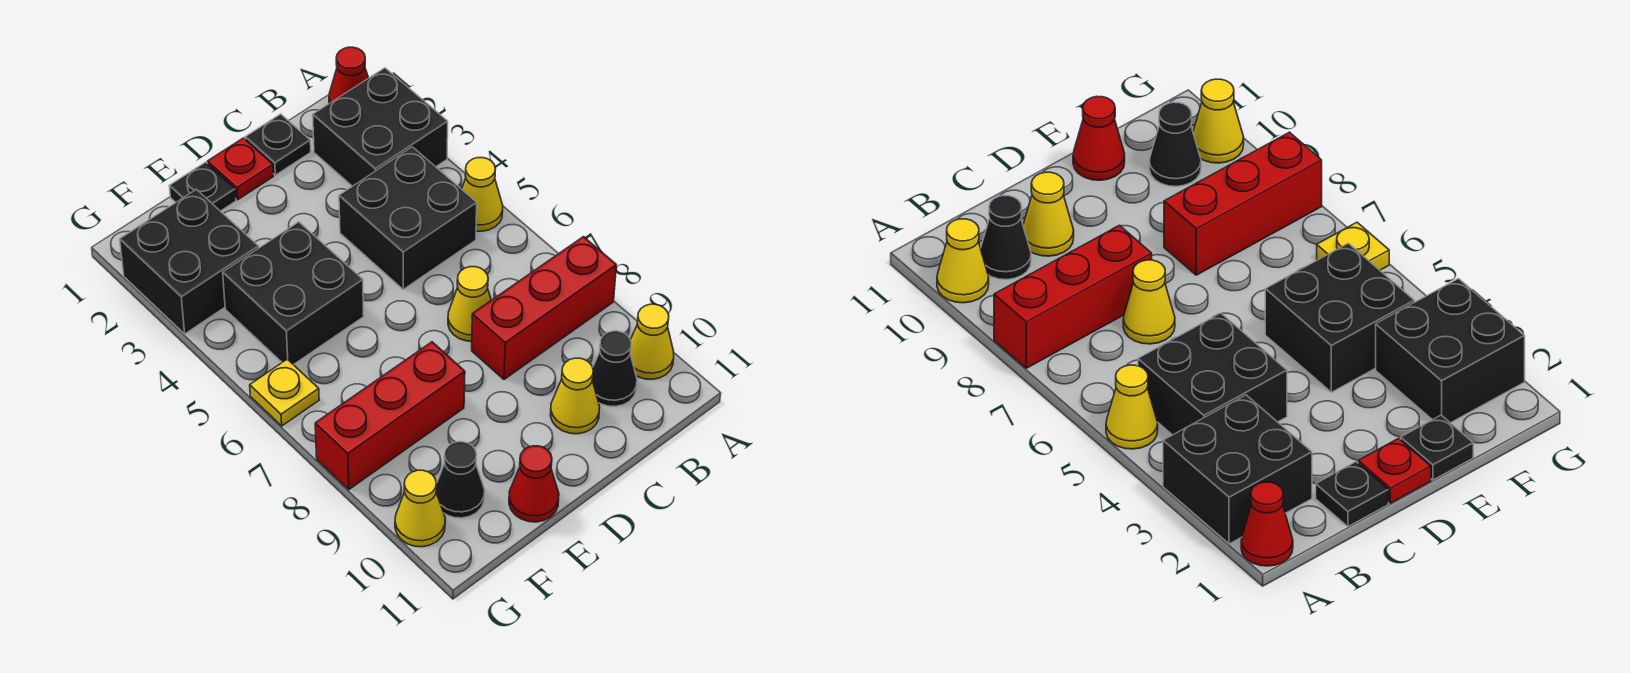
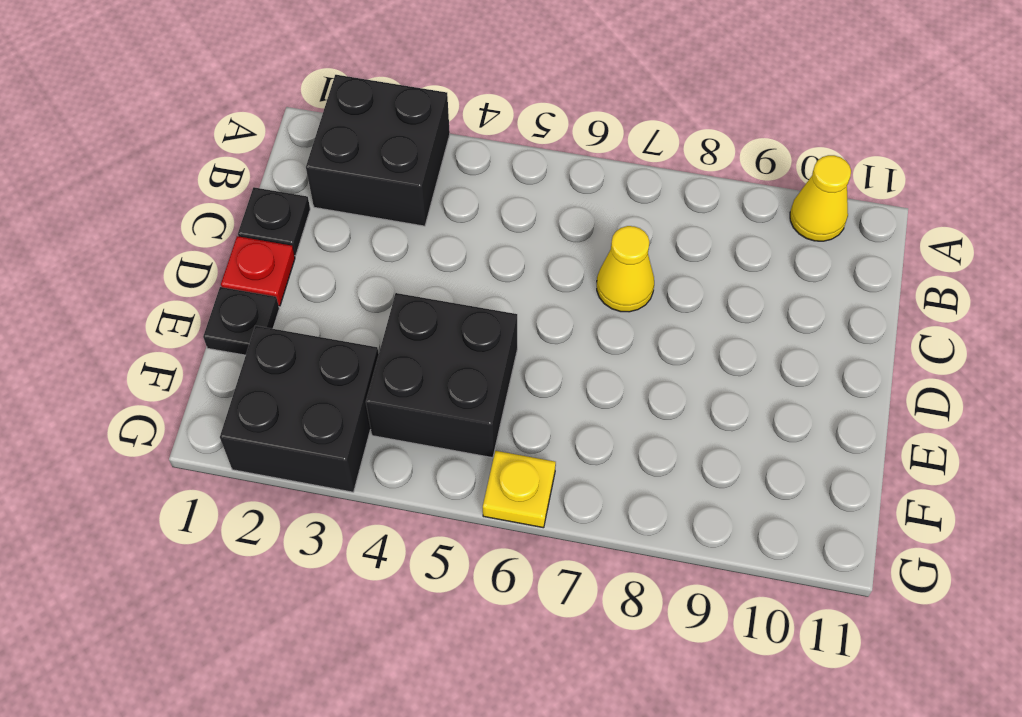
none -> red 1x1 cone [329,47,368,104]
none -> yellow 1x1 cone [462,158,503,231]
none -> red 1x3 brick [472,237,616,379]

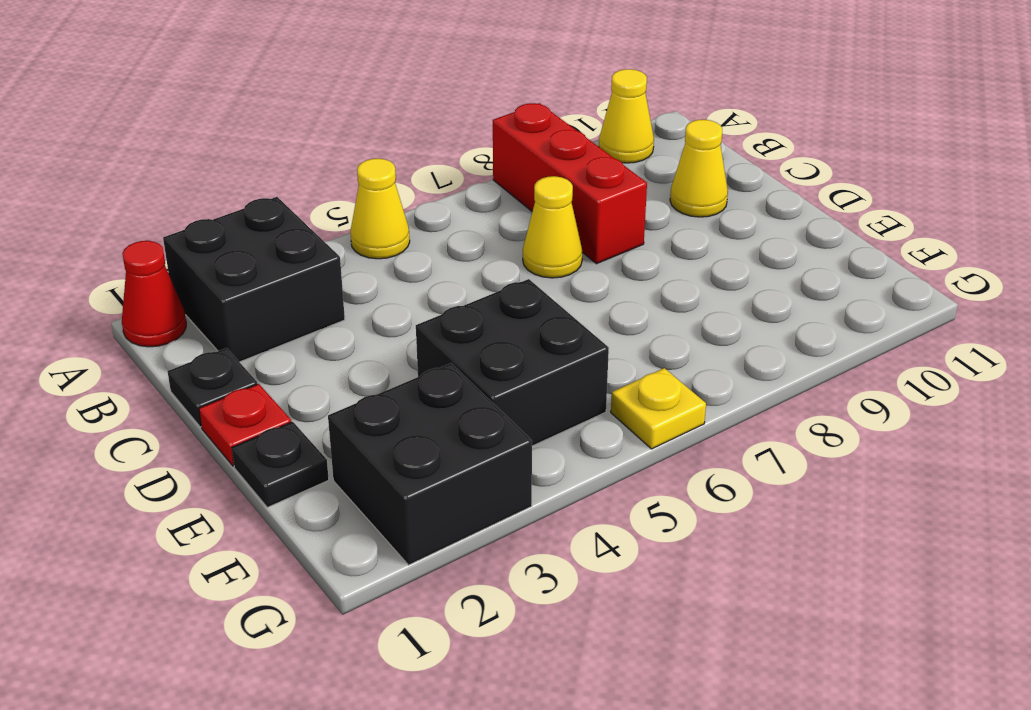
none -> black 2x2 brick [339,147,477,289]
none -> black 1x1 cone [592,331,637,406]
none -> red 1x3 brick [315,342,465,490]

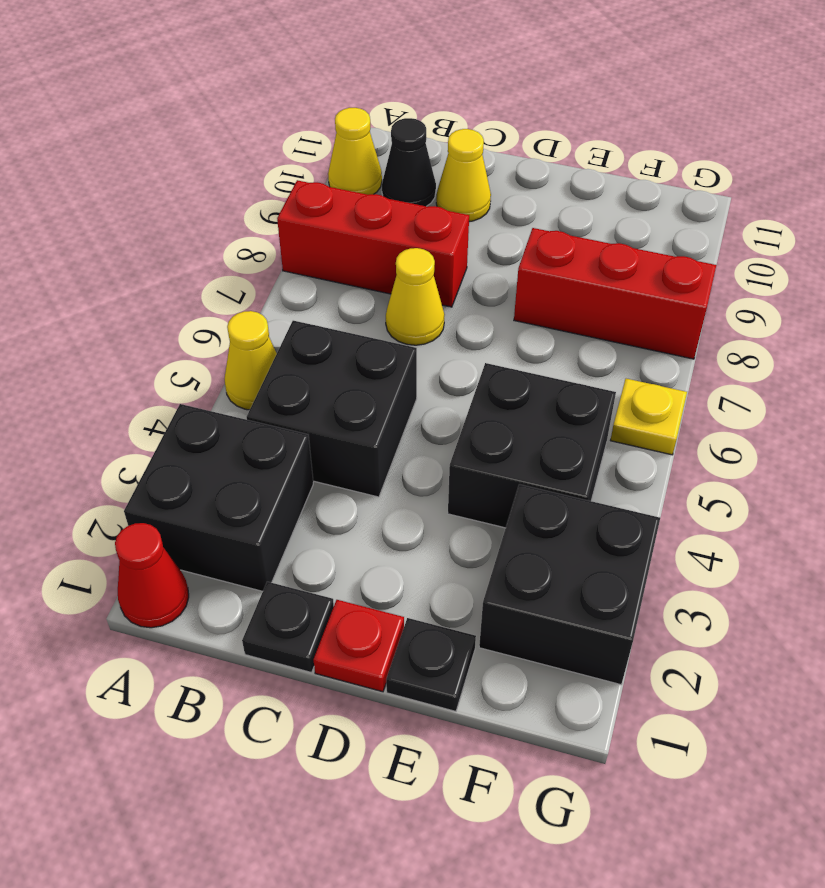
none -> red 1x1 cone [509,446,559,522]
none -> black 1x1 cone [436,442,485,518]
none -> yellow 1x1 cone [395,470,445,547]

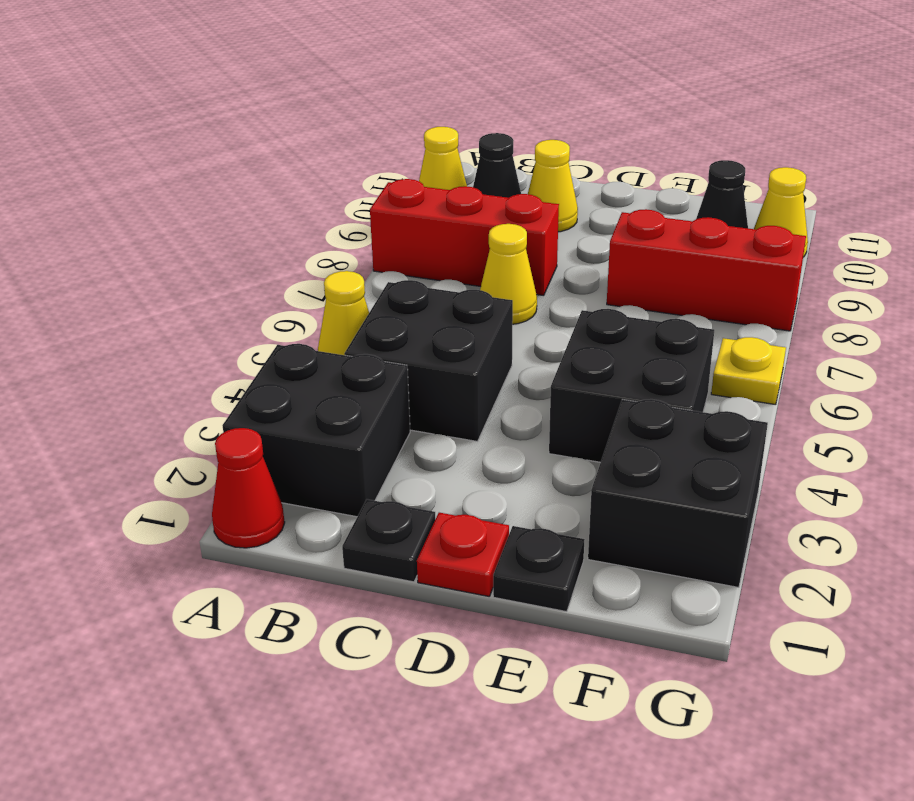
none -> red 1x1 cone [509,446,559,522]

